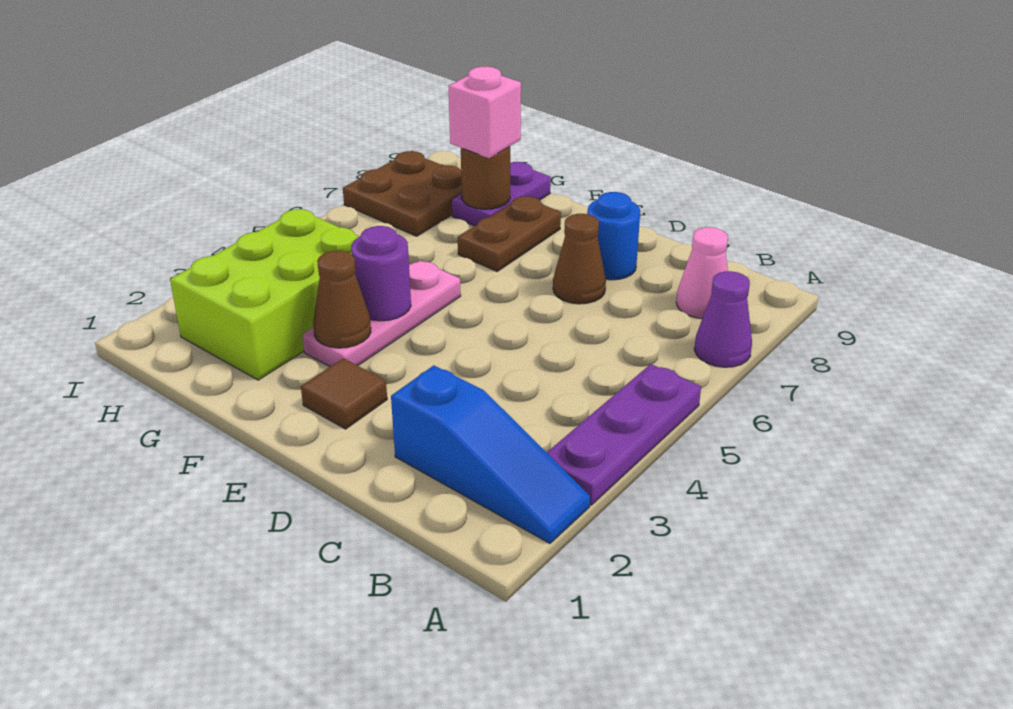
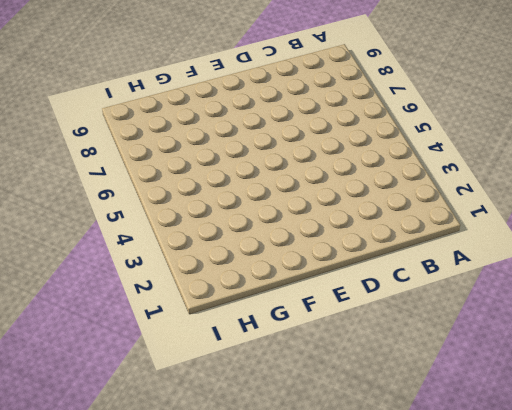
none -> blue 1x3 slope [391,365,590,543]
none -> purple 1x3 plate [547,364,701,505]
none -> purple 1x1 cone [694,271,752,367]

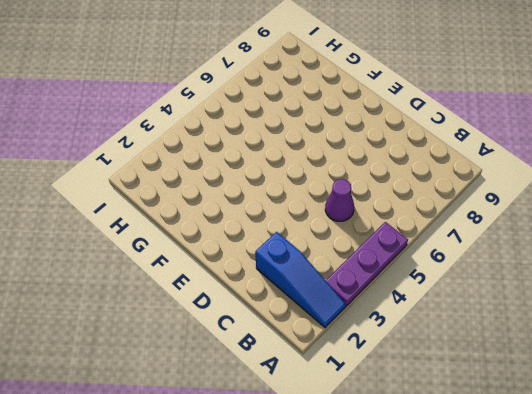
purple 1x1 cone [325,179,354,221] -> purple 1x1 cone moved to [694,271,752,367]
none -> pink 1x1 cone [676,227,728,319]
none -> brown 1x1 cone [553,214,606,304]
none -> blue 1x1 round brick [587,192,640,280]

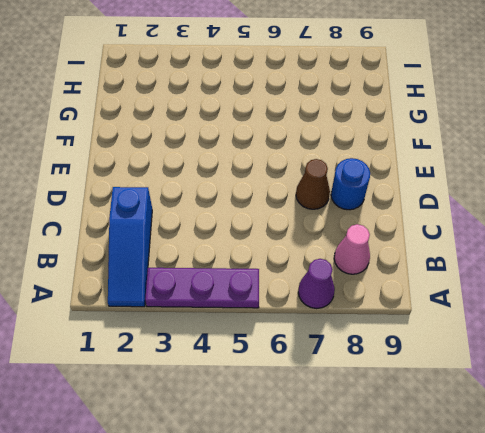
none -> brown 1x1 tile [301,358,387,429]
none -> pink 1x3 plate [302,261,461,367]
none -> brown 1x2 plate [458,196,561,271]

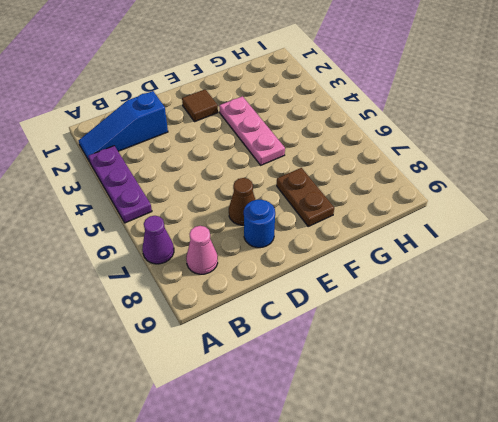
none -> lime 2x3 brick [170,209,359,380]
none -> purple 1x2 plate [452,162,551,226]
none -> brown 2x2 plate [343,151,462,236]

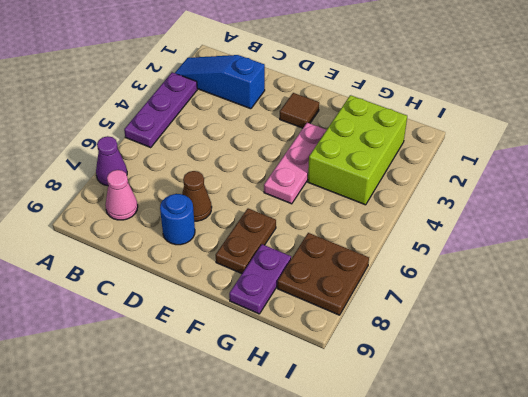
none -> brown 1x1 cone [313,251,371,348]
none -> purple 1x1 round brick [351,226,411,321]
none -> brown 1x1 round brick [461,146,510,209]

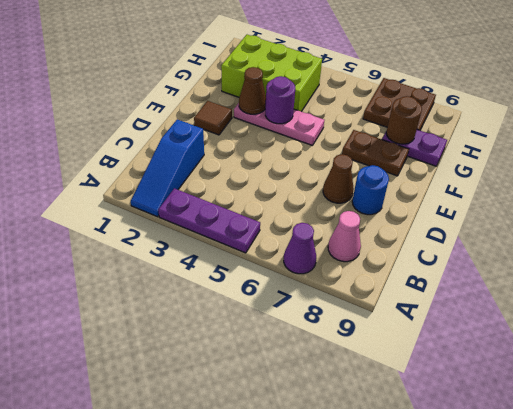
none -> pink 1x1 brick [448,67,521,158]

